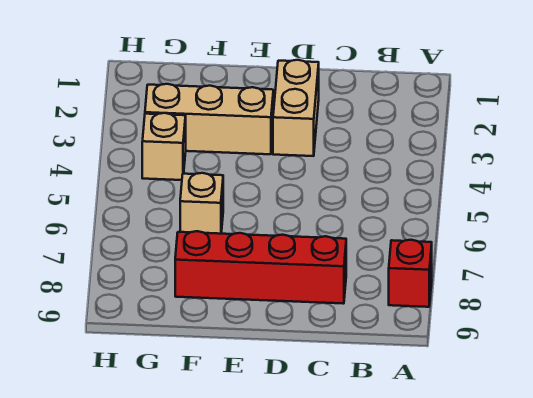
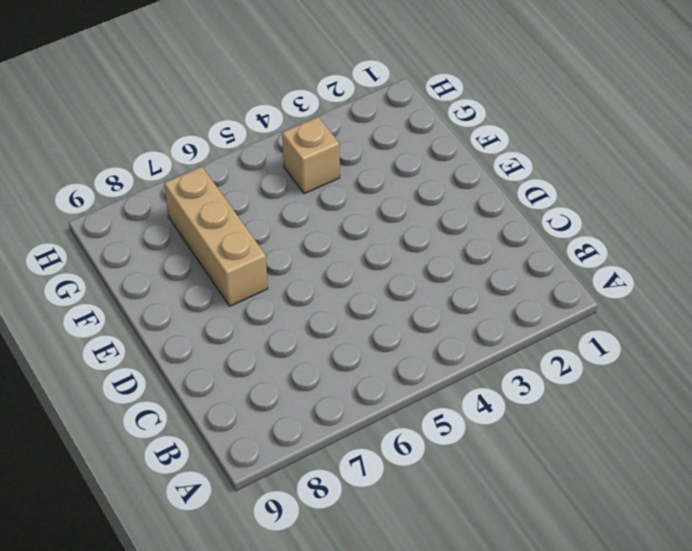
tan 1x3 brick [164,167,268,306] -> tan 1x3 brick moved to [145,84,273,154]
none -> red 1x1 brick [389,240,432,307]
none -> red 1x4 brick [175,231,346,304]

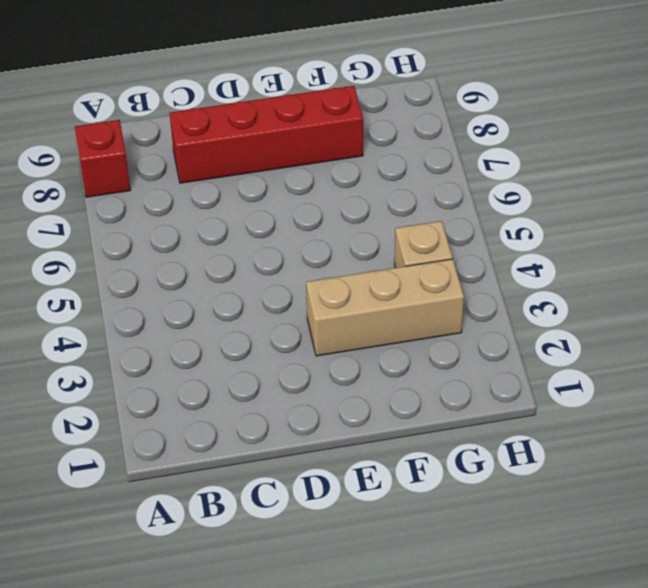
none -> tan 1x2 brick [273,60,319,156]
none -> tan 1x1 brick [180,173,223,234]

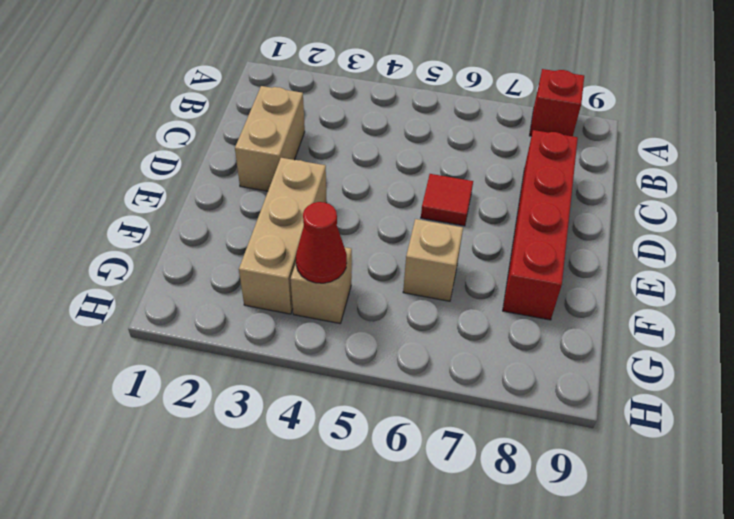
tan 1x2 brick [235,86,305,191] -> tan 1x2 brick turned to [273,60,319,156]
red 1x1 tile [421,174,473,226] -> none
red 1x1 cone [296,202,347,283] -> none

